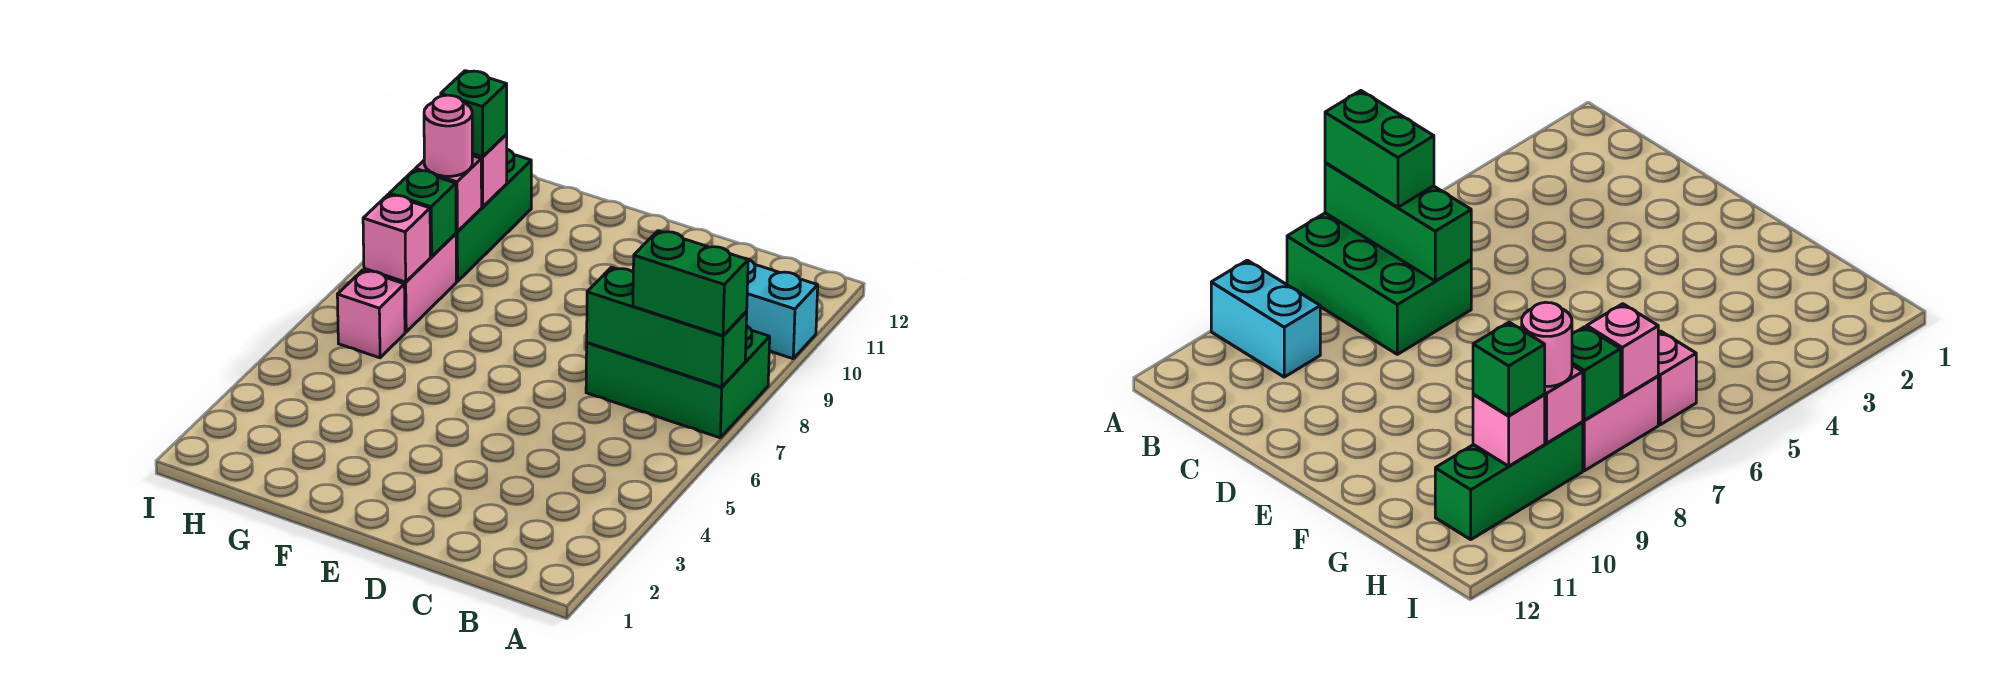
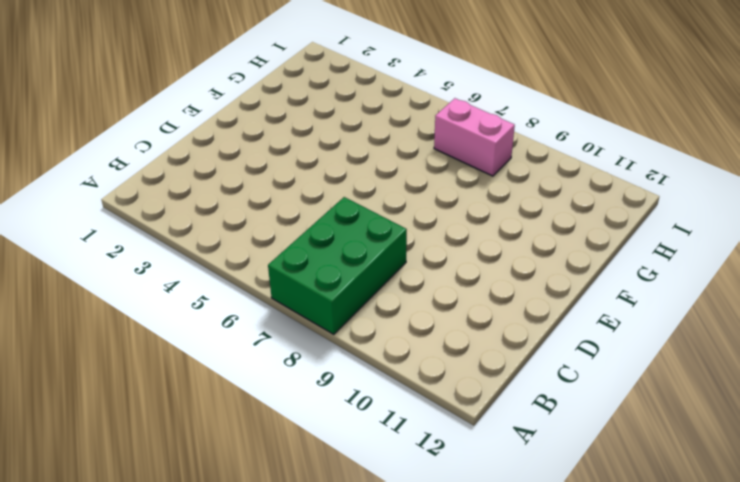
none -> cyan 1x2 brick [746,259,818,359]
none -> pink 1x1 brick [337,270,405,358]
none -> green 1x3 brick [456,149,531,282]

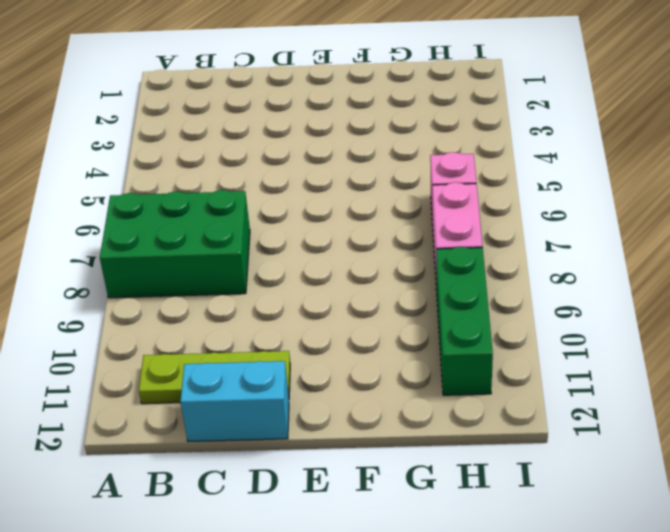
lime 1x3 plate [139,351,290,404] -> none
cyan 1x2 brick [180,361,289,441] -> cyan 1x2 brick moved to [746,259,818,359]
none -> green 1x3 brick [587,267,747,387]
none -> pink 1x1 brick [363,194,430,282]
none -> green 1x1 brick [389,170,456,257]

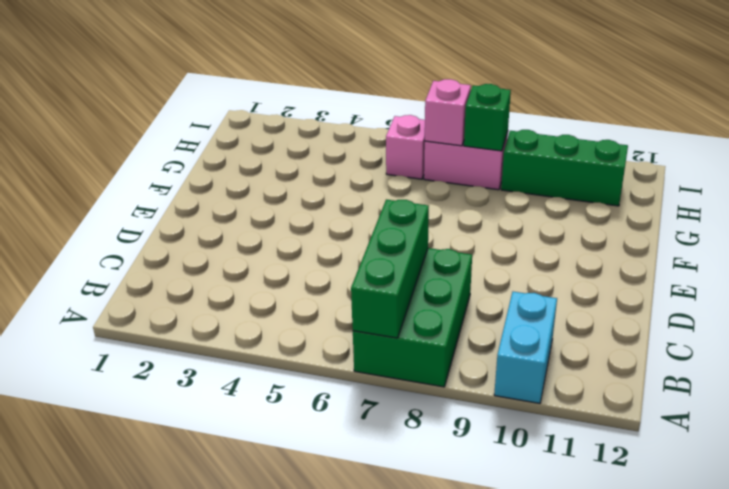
none -> pink 1x1 brick [415,156,482,232]
none -> pink 1x1 brick [472,135,507,207]
none -> green 1x2 brick [633,231,748,336]

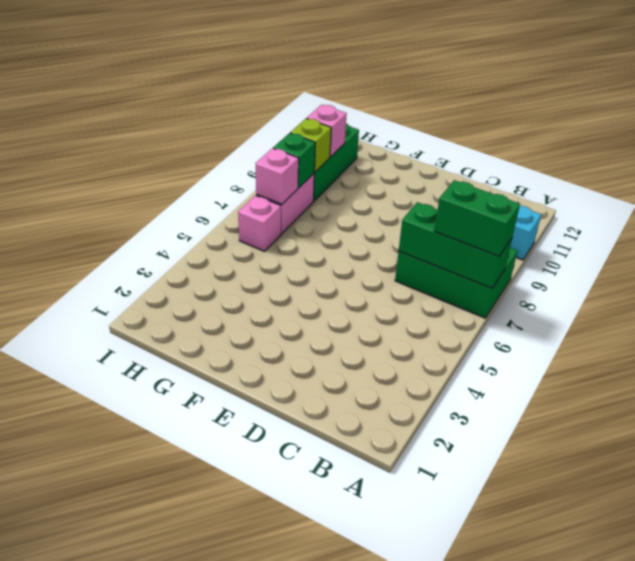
lime 1x1 brick [290,118,331,172] -> pink 1x1 brick [415,156,482,232]
none -> pink 1x1 round brick [424,95,472,176]
none -> green 1x1 brick [441,71,507,157]

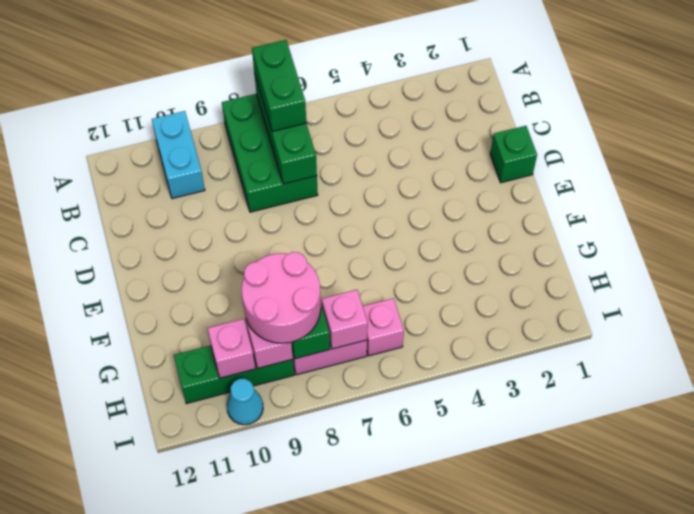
green 1x1 brick [490,126,537,183] -> green 1x1 brick moved to [441,71,507,157]
pink 2x2 round brick [242,252,321,343] -> pink 1x1 round brick [424,95,472,176]
cyan 1x1 cone [227,379,263,425] -> none

